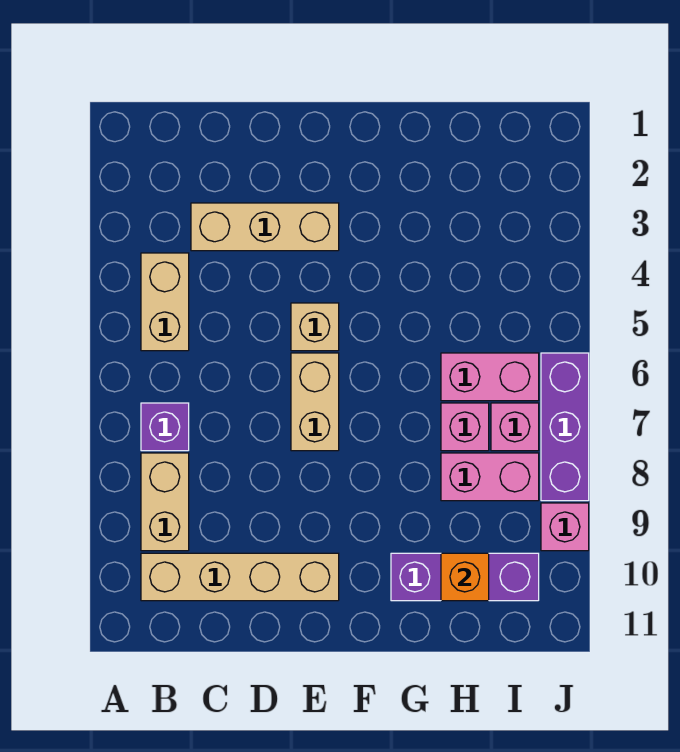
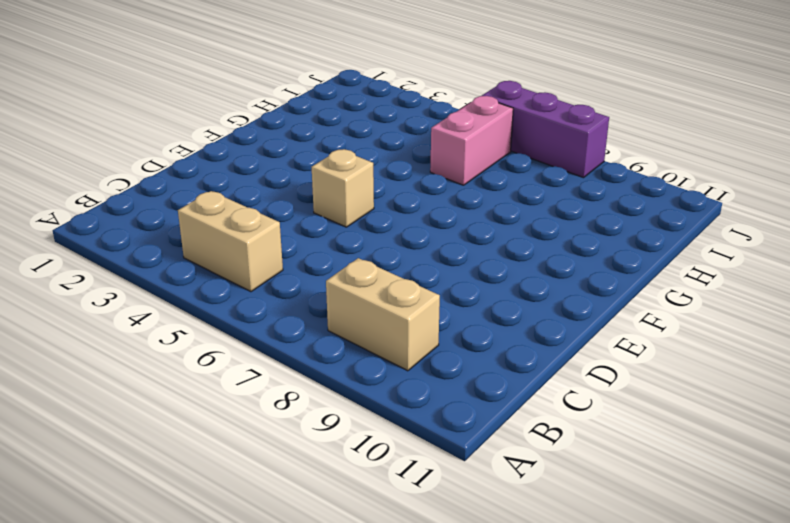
none -> purple 1x1 brick [141,403,189,451]
none -> tan 1x4 brick [141,553,339,601]
none -> tan 1x3 brick [191,203,339,251]

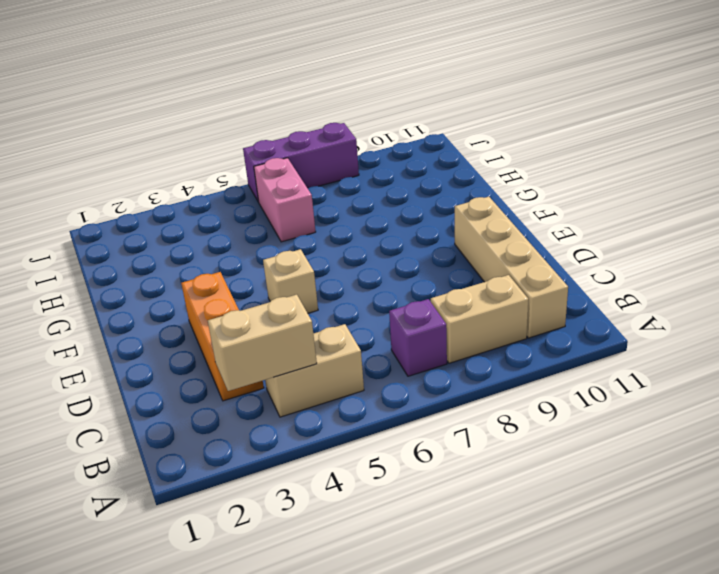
tan 1x2 brick [208,295,317,391] -> tan 1x2 brick moved to [291,353,339,451]
orange 1x3 brick [181,272,264,401] -> tan 1x3 brick [191,203,339,251]
none -> purple 1x3 brick [391,553,539,601]
none -> pink 1x1 brick [441,403,489,451]
none -> pink 1x2 brick [441,453,539,501]

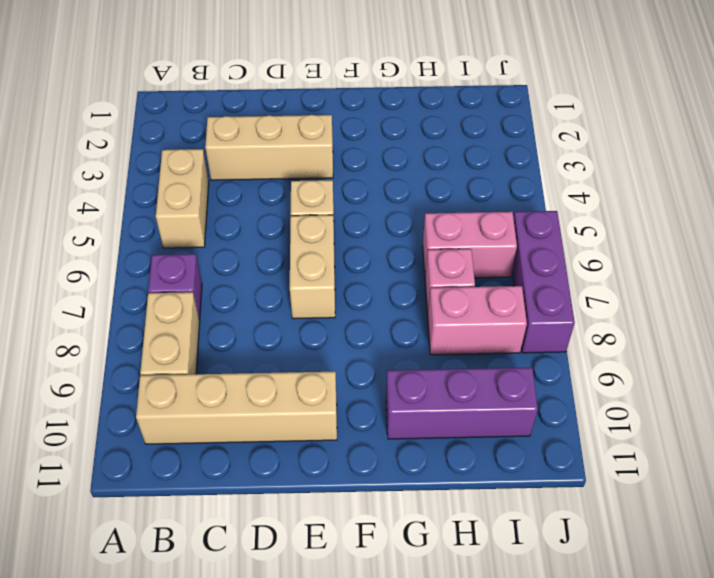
none -> pink 1x1 brick [491,403,539,451]
none -> pink 1x1 brick [541,503,589,551]
none -> orange 1x1 brick [441,553,489,601]

